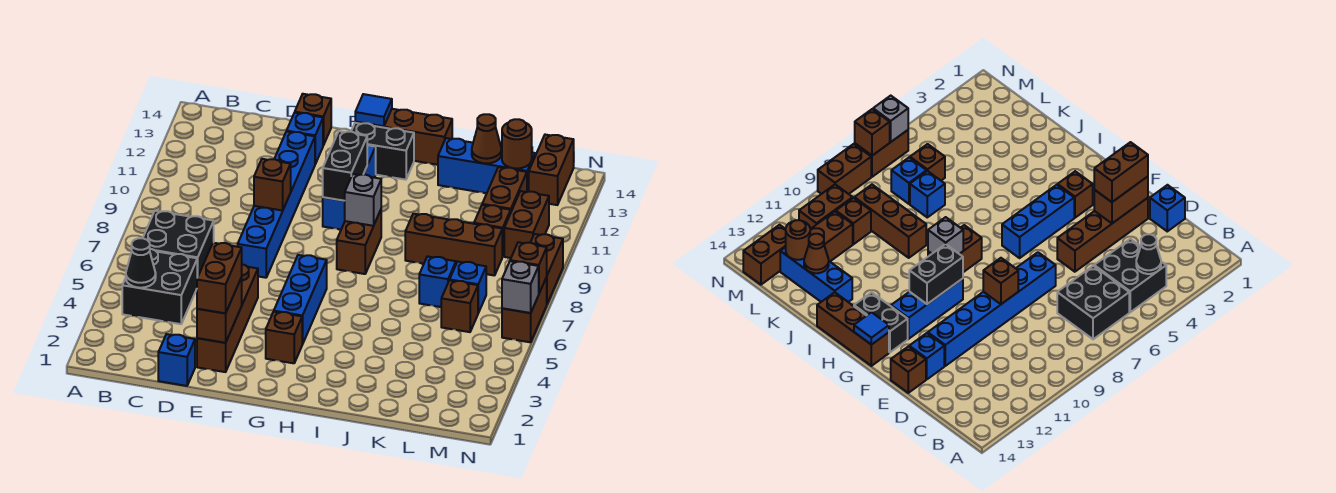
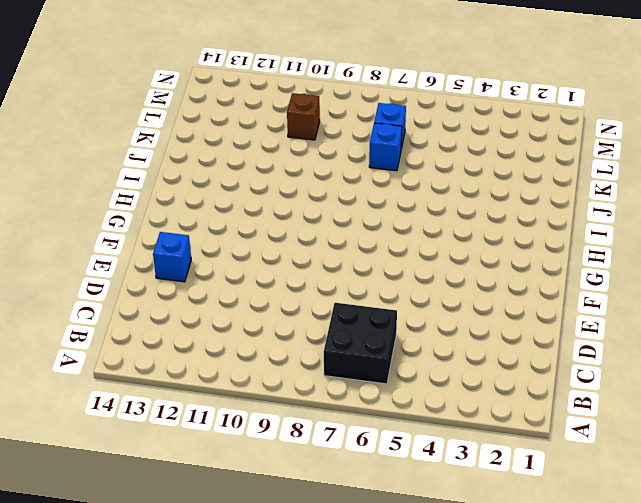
none -> black 2x2 brick [122,249,197,324]
none -> blue 1x1 brick [158,334,195,386]
none -> brown 1x4 brick [197,264,258,372]
none -> blue 1x6 brick [238,132,315,278]

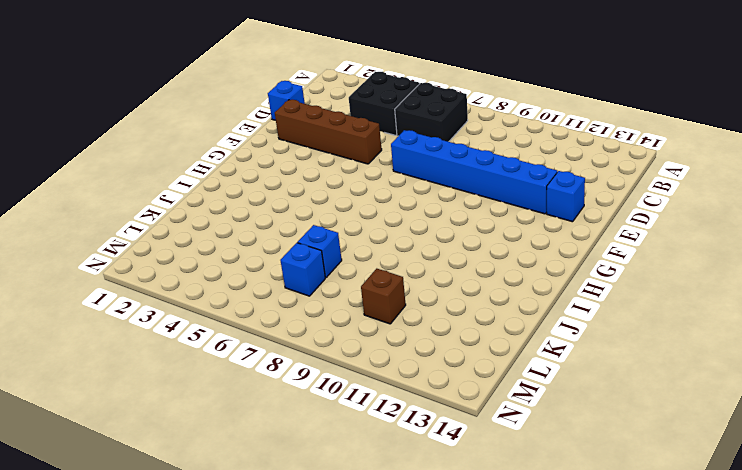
none -> brown 1x1 brick [295,94,331,145]
none -> brown 1x1 brick [266,312,302,363]
none -> blue 1x3 brick [274,255,327,344]
none -> blue 1x3 brick [323,145,376,229]

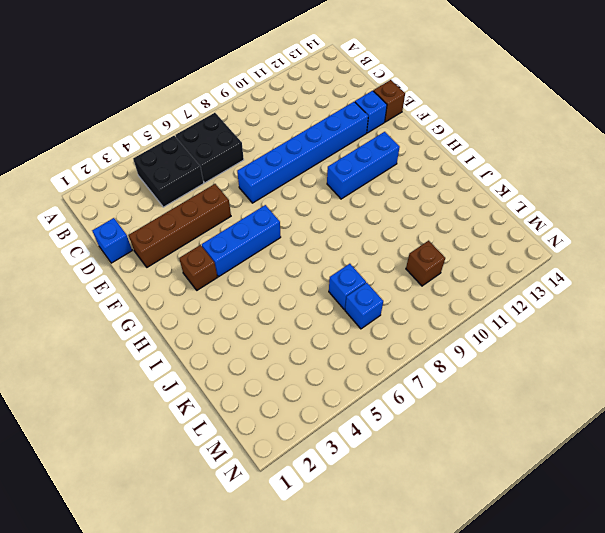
none -> black 1x2 brick [351,123,414,180]
none -> brown 1x3 brick [355,109,452,165]
none -> brown 1x2 brick [337,210,381,274]
none -> brown 1x3 brick [405,214,502,276]

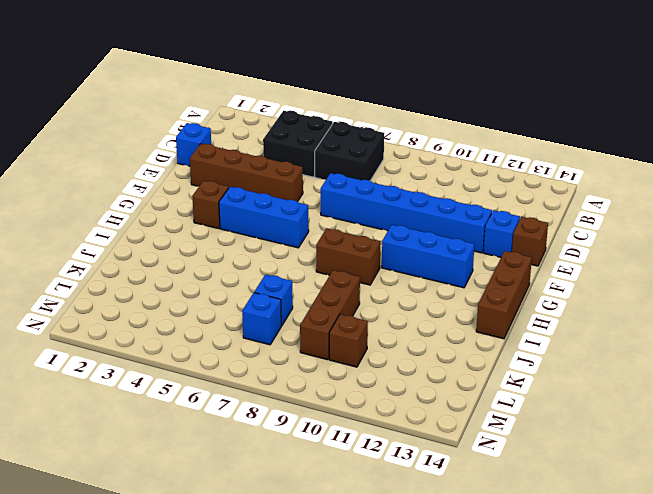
none -> black 1x2 brick [351,123,414,180]
none -> blue 1x3 brick [438,138,535,193]
none -> brown 1x1 brick [441,280,478,332]
none -> brown 1x2 brick [482,167,527,211]

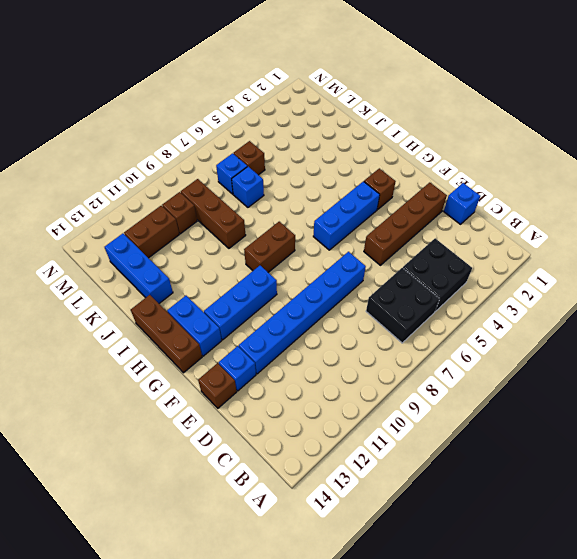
blue 1x2 brick [167,296,222,356] -> black 1x2 brick [351,123,414,180]
none -> brown 1x2 brick [504,191,549,258]
none -> brown 1x2 brick [529,135,574,205]
none -> brown 1x2 brick [502,277,547,342]
none -> brown 1x2 brick [530,234,563,304]

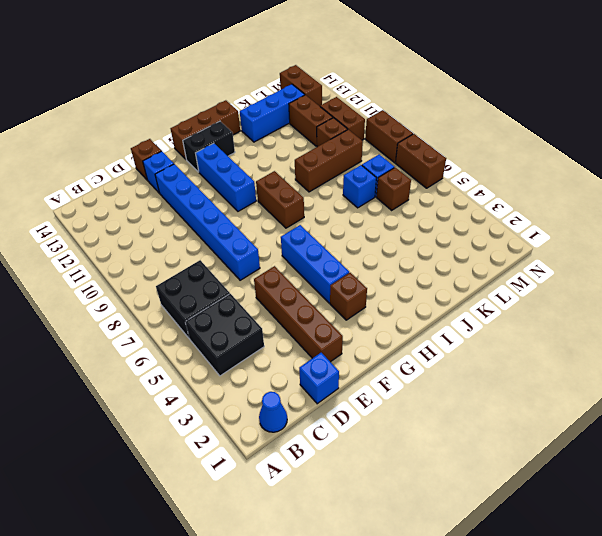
blue 1x1 cone [259,392,287,432] -> none
none -> black 1x1 cone [126,238,156,288]
none -> brown 1x2 brick [197,277,242,343]
none -> brown 1x1 brick [254,159,291,211]
none -> black 1x2 brick [323,131,367,201]

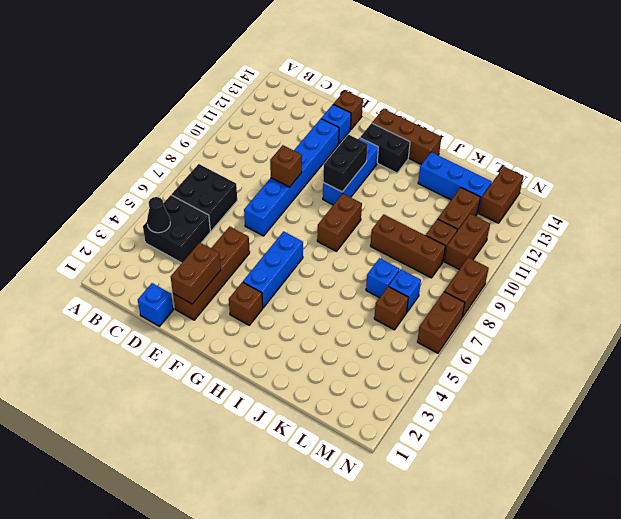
none -> blue 1x1 tile [355,94,392,126]
none -> grey 1x1 brick [345,174,381,226]
none -> brown 1x1 cone [472,114,501,163]
none -> brown 1x1 round brick [502,119,532,169]

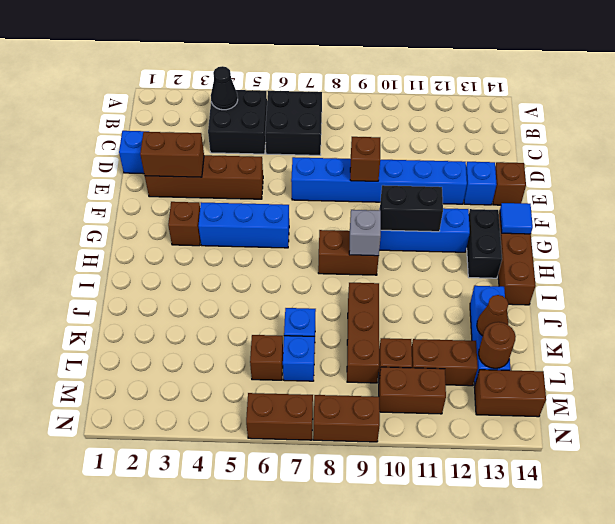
none -> grey 1x1 brick [502,261,539,313]
none -> brown 1x1 brick [510,242,547,293]
none -> brown 1x2 brick [197,243,242,313]

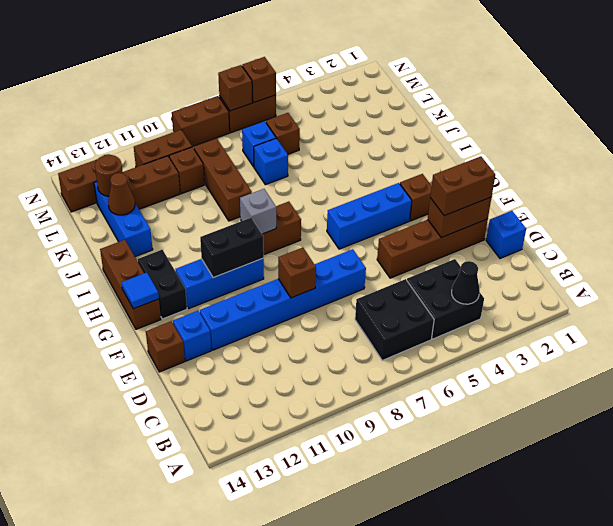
brown 1x1 brick [242,57,276,102] -> grey 1x1 brick [502,261,539,313]

